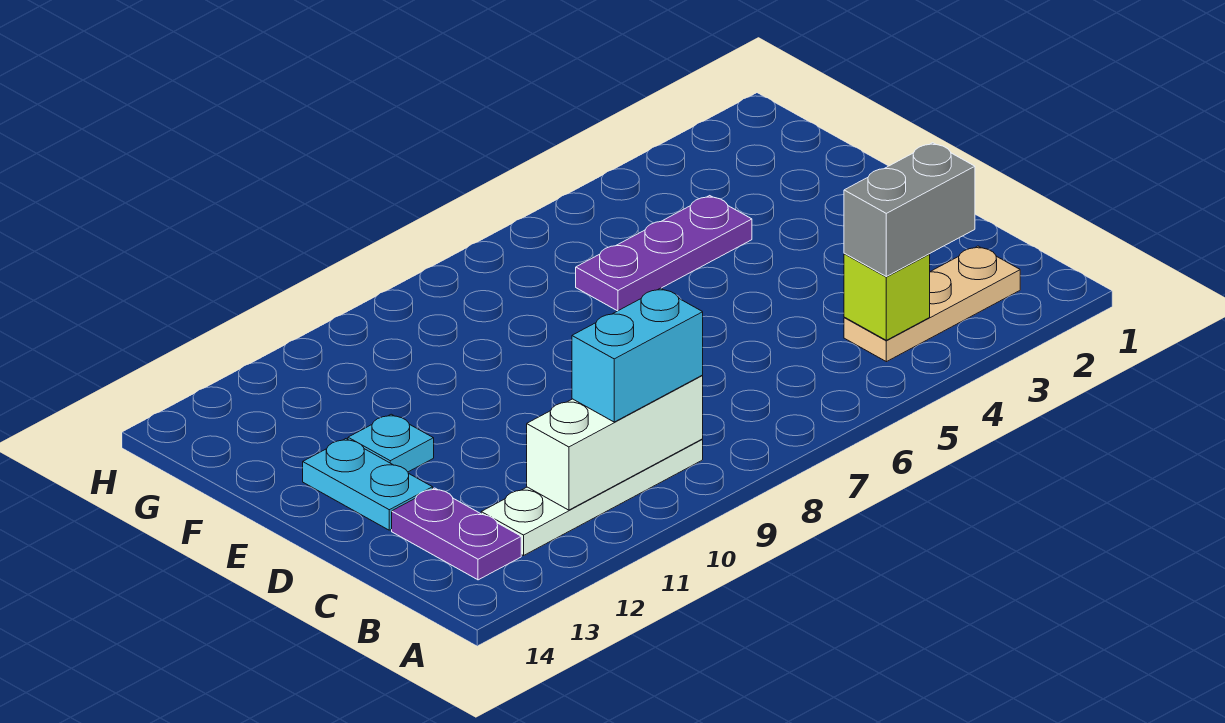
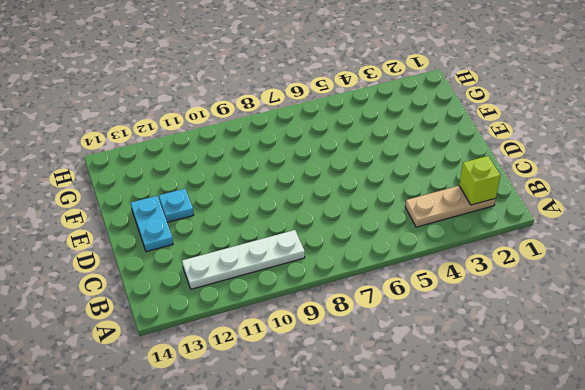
lime 1x1 brick [459,156,501,205] -> lime 1x1 brick moved to [844,254,930,340]
none -> purple 1x2 plate [392,488,521,580]
none -> purple 1x3 plate [576,196,752,311]

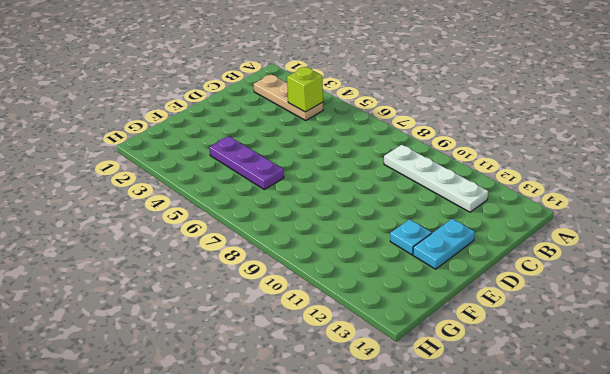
none -> purple 1x2 plate [392,488,521,580]
none -> white 1x3 brick [527,376,703,510]

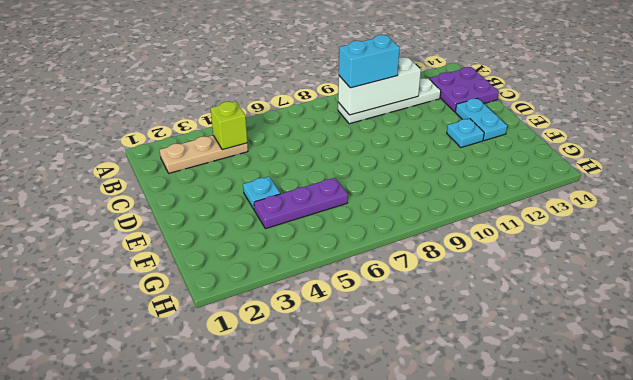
purple 2x2 plate [429,67,499,112] -> purple 1x2 plate [392,488,521,580]
cyan 1x1 plate [243,177,280,209] -> none
none -> grey 1x2 brick [844,143,975,277]

